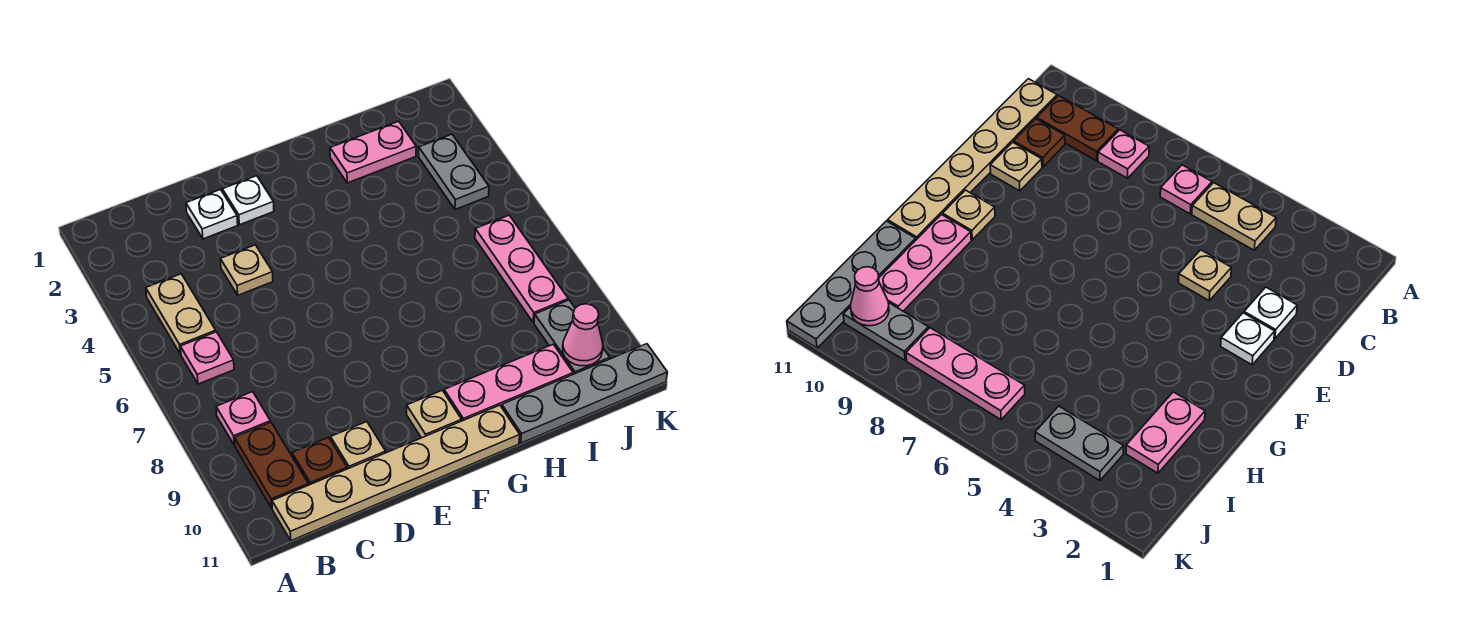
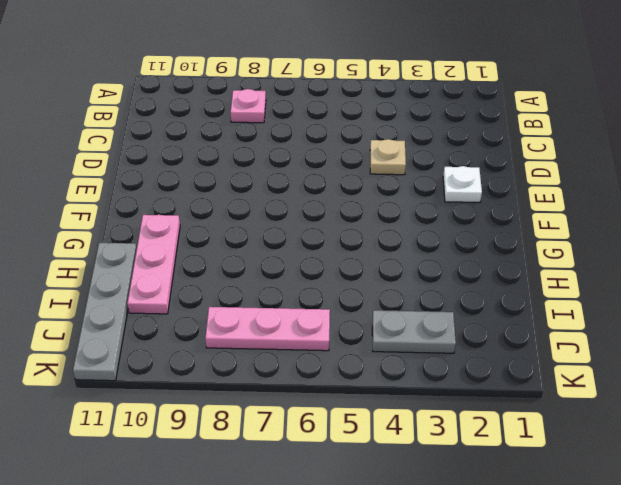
none -> tan 1x2 plate [146,274,216,354]
none -> pink 1x1 plate [180,332,234,384]
none -> brown 1x2 plate [235,422,308,508]

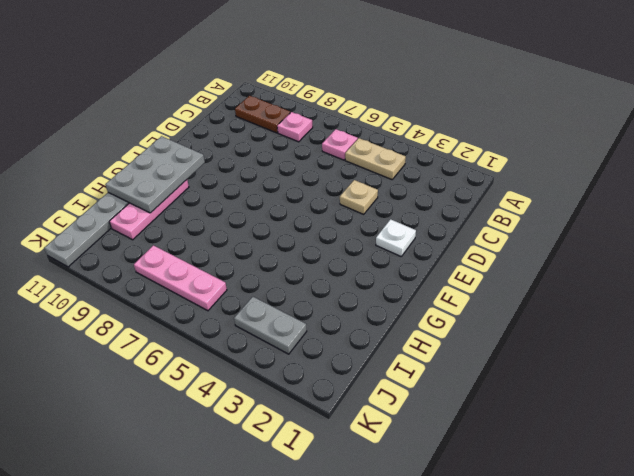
grey 2x3 plate [105,136,205,213] -> none
none -> tan 1x6 plate [272,405,520,541]
none -> brown 1x1 plate [292,438,347,485]
none -> white 1x1 plate [186,190,238,239]

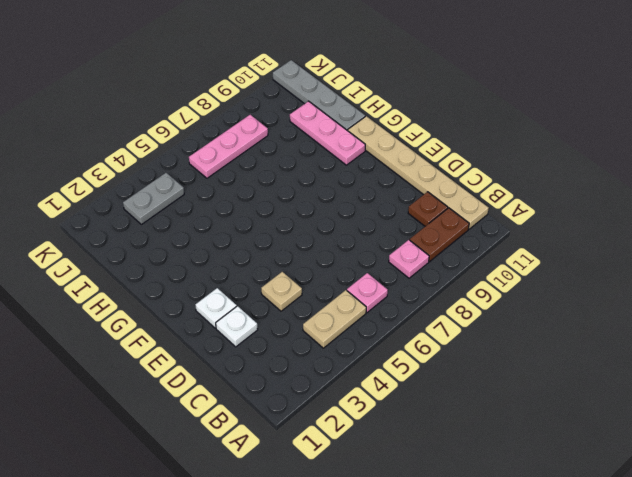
none -> tan 1x1 plate [331,422,386,469]
none -> tan 1x1 plate [406,390,462,438]
none -> pink 1x2 plate [330,121,416,183]

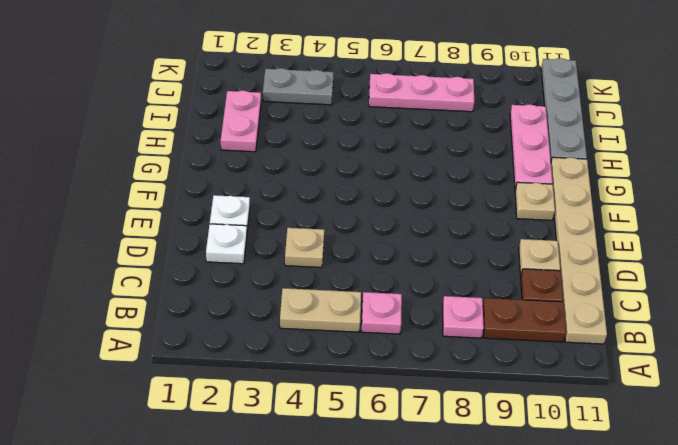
none -> grey 1x2 plate [534,300,610,374]
none -> pink 1x1 cone [563,304,603,366]

